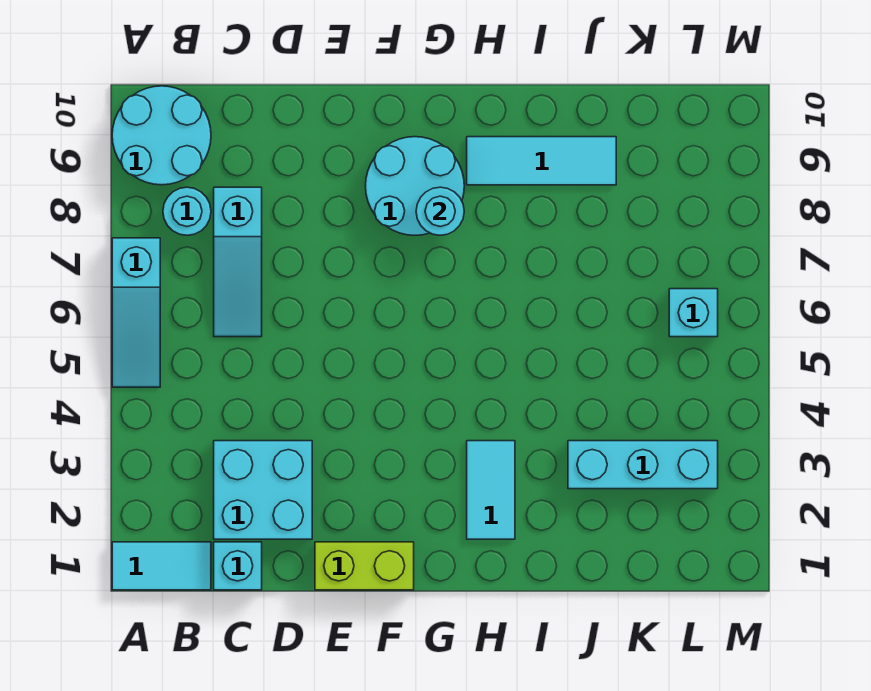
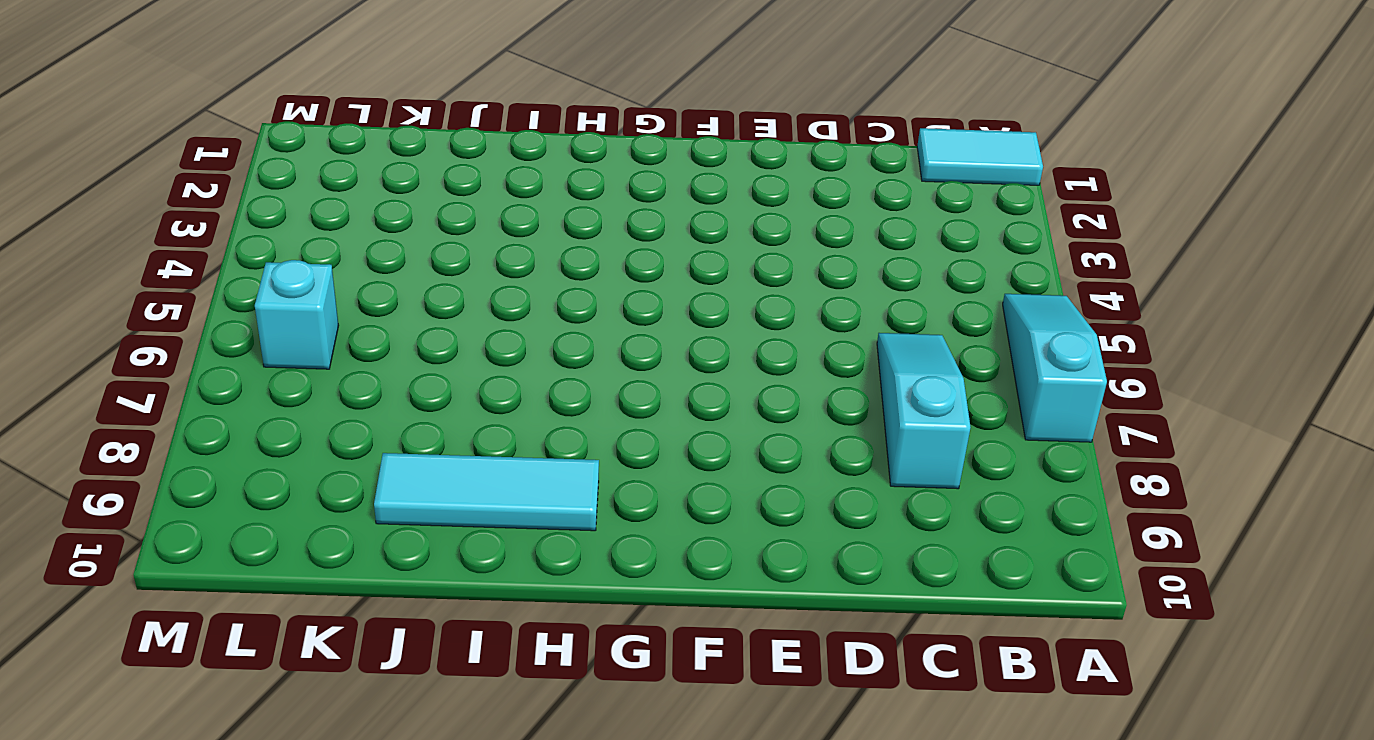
none -> cyan 2x2 round brick [112,86,211,185]
none -> cyan 1x1 round brick [163,187,211,235]
none -> cyan 1x1 brick [214,542,262,590]

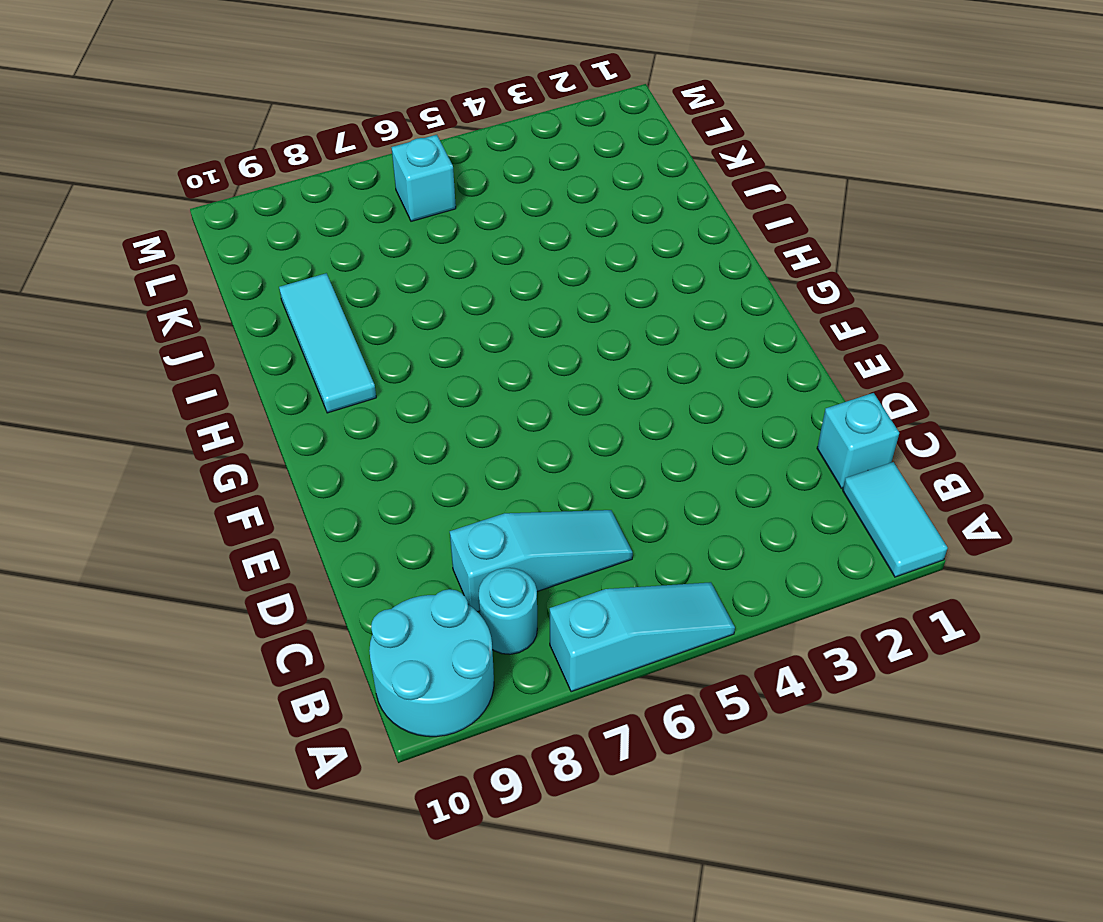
none -> cyan 2x2 brick [214,441,312,539]
none -> lime 1x2 brick [315,542,414,590]
none -> cyan 2x2 round brick [366,137,464,235]

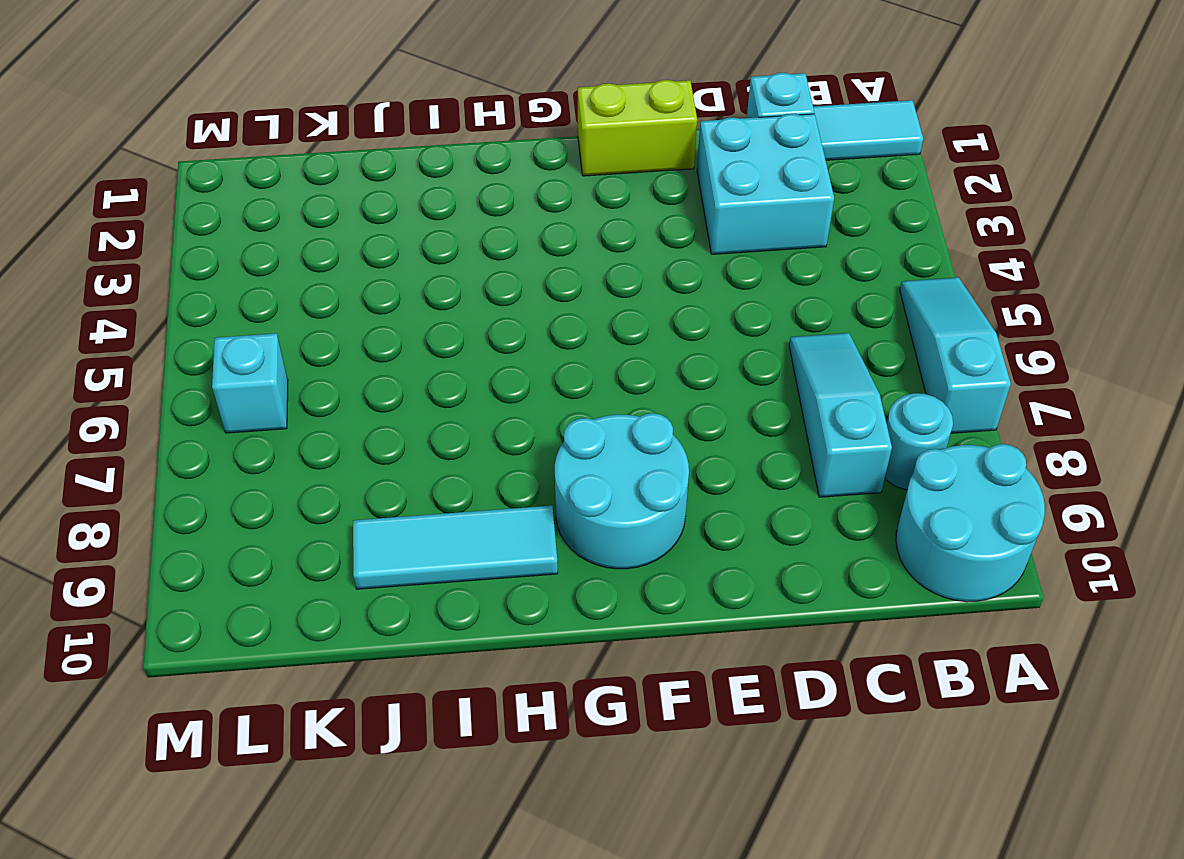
none -> cyan 1x2 tile [467,441,515,539]
none -> cyan 1x3 brick [568,441,718,489]
none -> cyan 1x1 round brick [416,187,464,235]

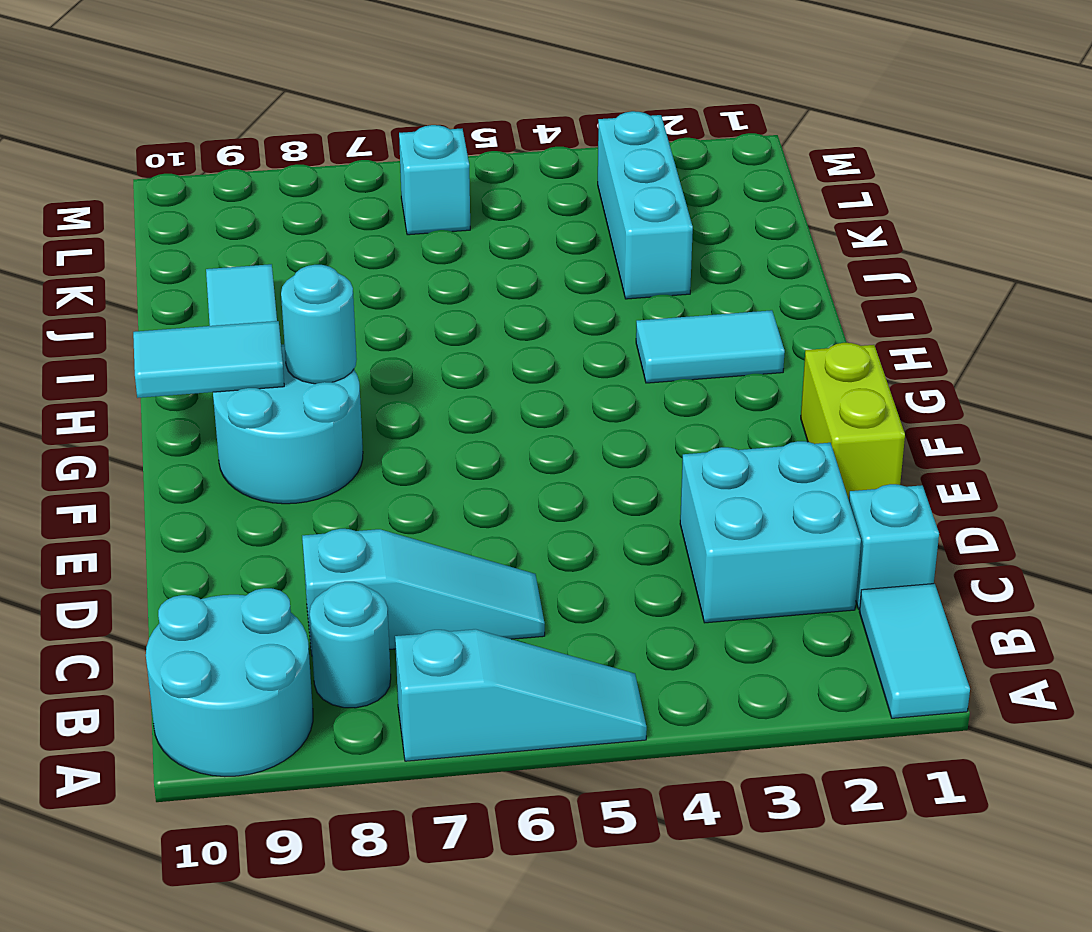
cyan 1x2 tile [133,321,284,398] -> none

